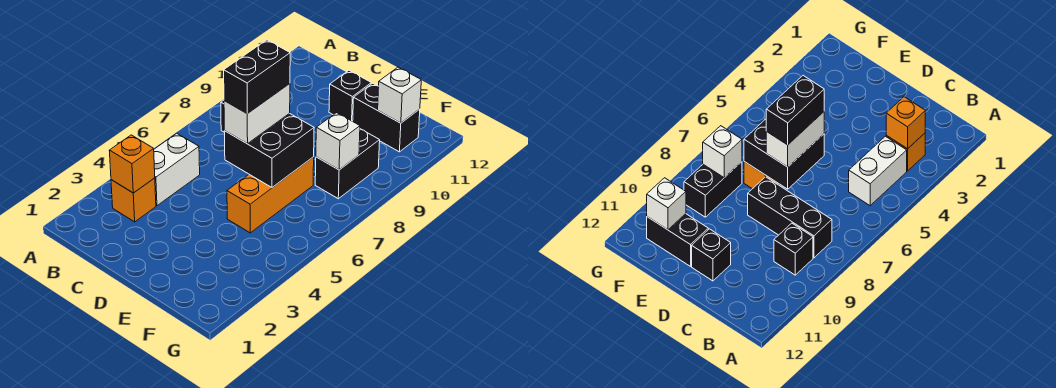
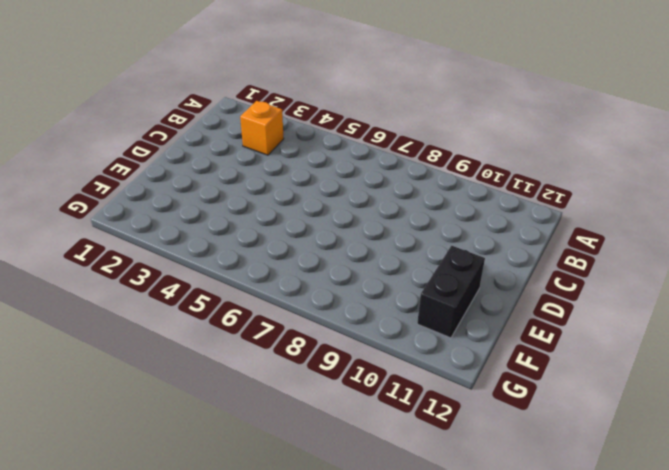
none -> white 1x2 brick [154,133,200,206]
none -> black 1x3 brick [748,177,832,258]
none -> black 1x1 brick [774,223,813,275]

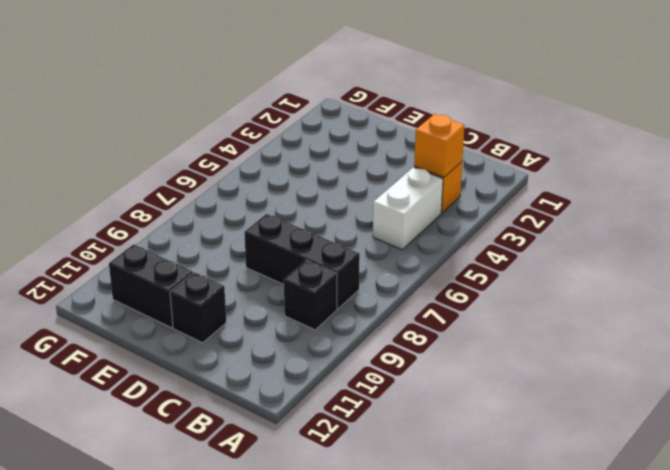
none -> orange 1x3 brick [227,157,314,233]
none -> black 1x2 brick [315,129,380,199]
none -> black 2x2 brick [224,113,314,187]

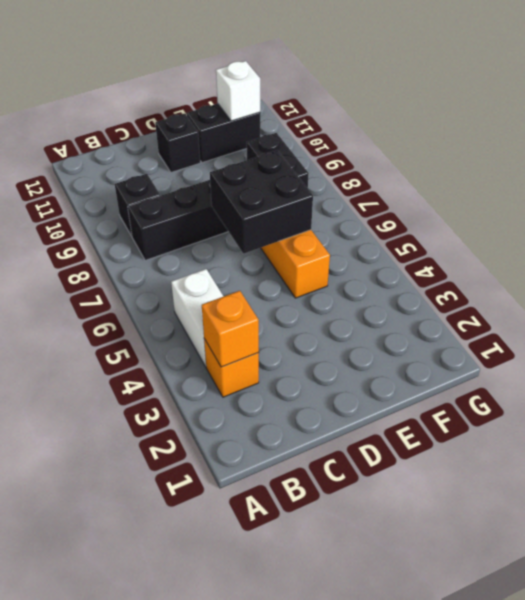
none -> white 1x1 brick [316,113,360,170]
none -> white 1x2 brick [224,84,290,144]
none -> black 1x2 brick [224,40,290,114]

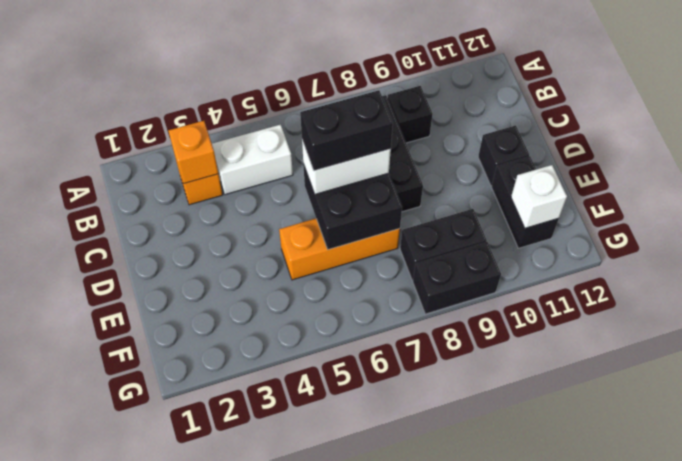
black 1x2 brick [413,242,501,314] -> none
none -> white 1x1 brick [316,113,360,170]

